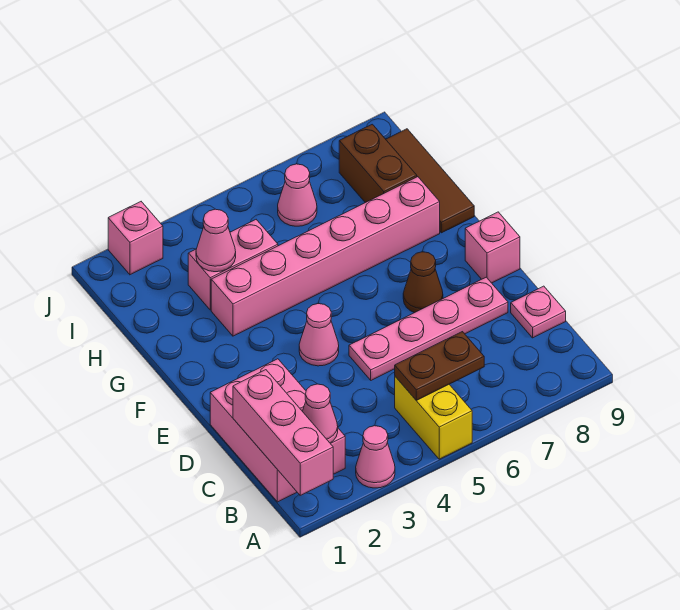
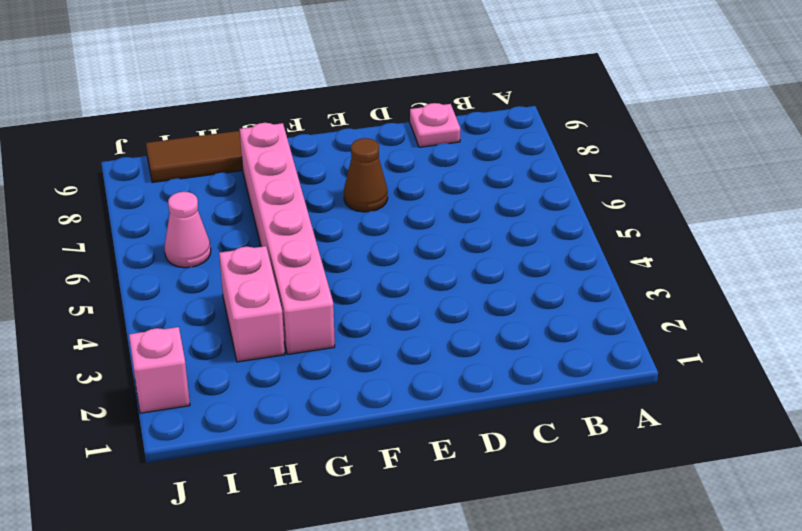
none -> pink 1x1 cone [356,426,395,488]
none -> yellow 1x2 brick [395,377,472,459]
none -> pink 2x3 brick [210,359,345,502]

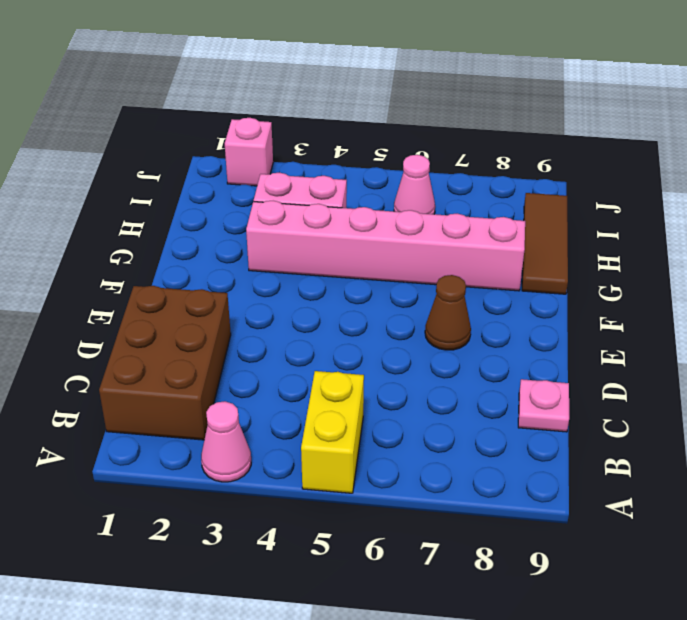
brown 2x3 brick [99,286,231,440] -> pink 2x3 brick [210,359,345,502]
none -> pink 1x4 plate [349,277,508,380]
none -> pink 1x1 cone [299,304,339,366]
none -> pink 1x1 brick [465,212,520,283]

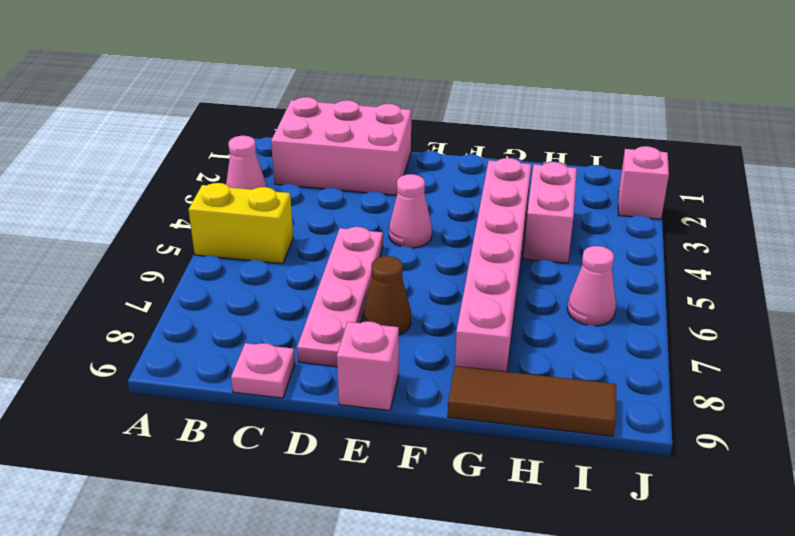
none -> brown 1x2 brick [339,124,417,203]
none -> pink 1x3 brick [233,370,333,495]
none -> pink 1x1 cone [302,384,338,443]

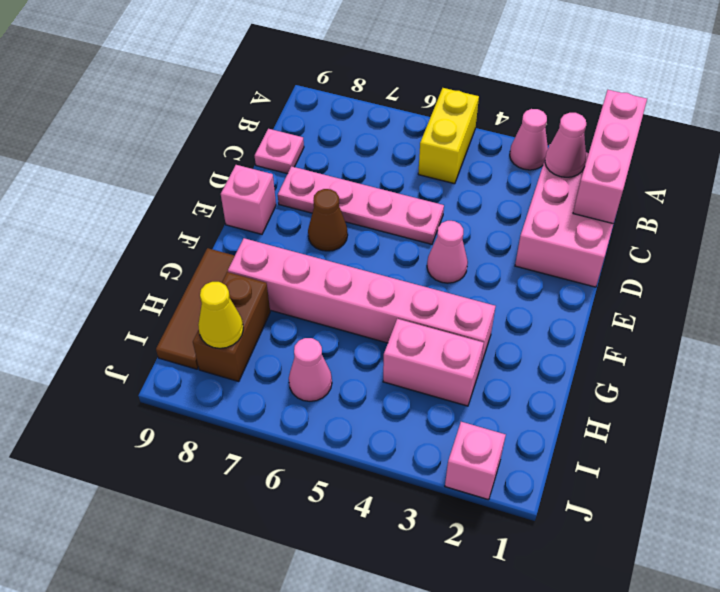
yellow 1x1 cone [198,282,243,348] -> none
none -> brown 1x2 plate [395,332,484,400]
none -> pink 1x1 cone [196,209,236,272]

